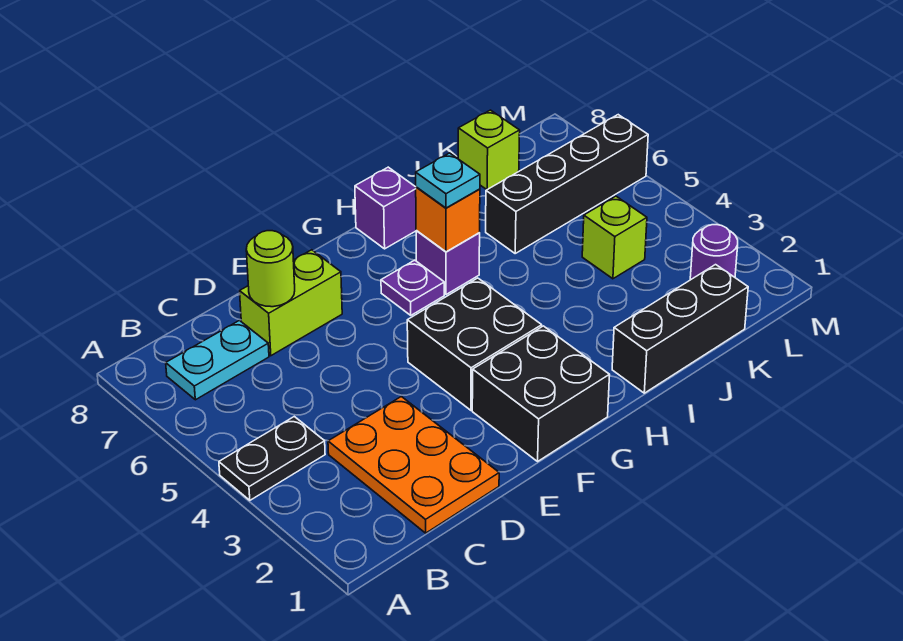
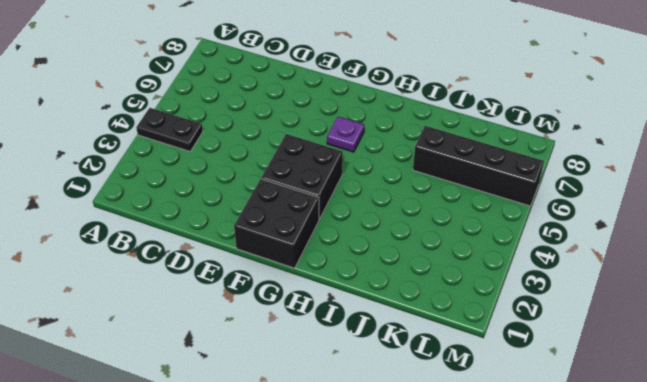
none -> cyan 1x2 plate [166,320,269,400]
none -> orange 2x3 plate [328,397,499,533]
none -> lime 1x2 brick [240,250,342,356]

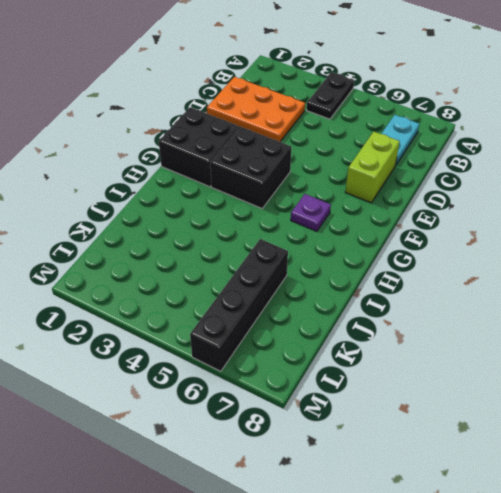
none -> purple 1x1 brick [416,231,480,295]
none -> purple 1x1 brick [355,167,416,249]
none -> black 1x3 brick [612,265,748,393]

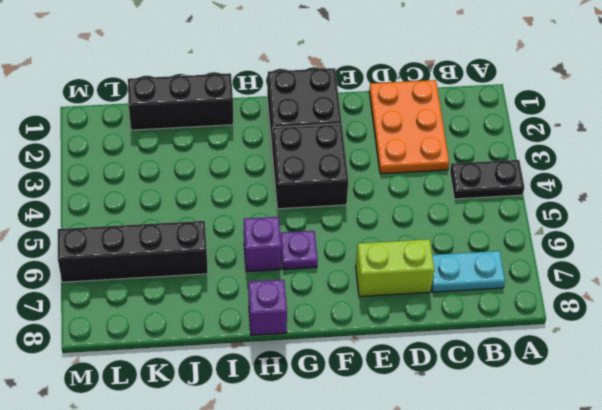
none -> lime 1x1 brick [582,196,647,279]
none -> lime 1x1 brick [458,110,520,190]
none -> purple 1x1 round brick [690,225,738,280]

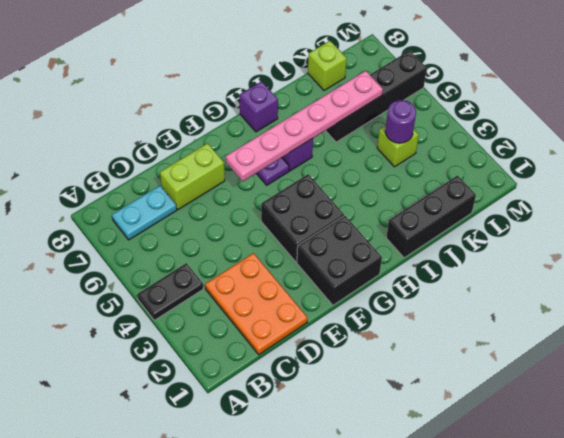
pink 1x6 plate [226,71,383,181] -> orange 1x1 brick [416,187,480,252]
purple 1x1 round brick [385,100,416,143] -> purple 1x1 round brick moved to [690,225,738,280]
none -> lime 1x1 round brick [246,231,295,307]
none -> cyan 1x1 plate [416,153,480,208]

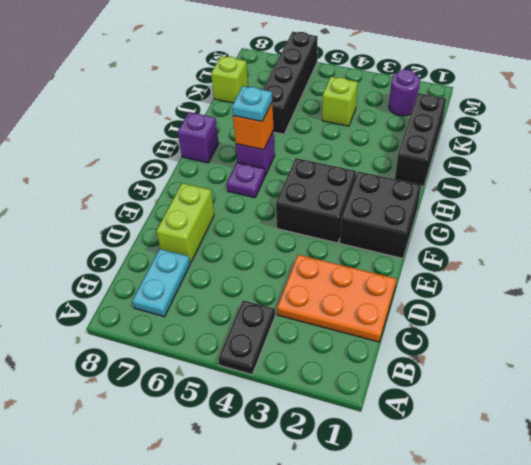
none -> lime 1x1 round brick [246,231,295,307]

